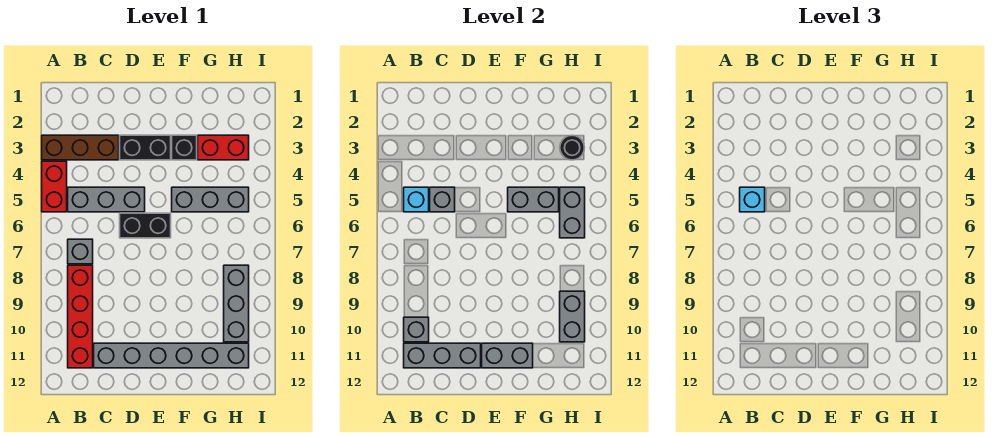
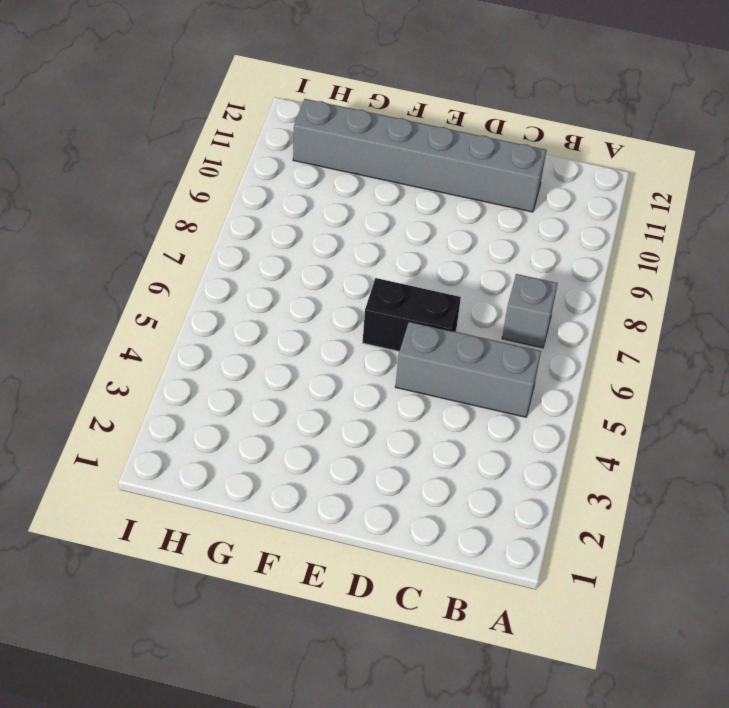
none -> brown 1x3 brick [42,135,119,160]
none -> red 1x2 brick [42,161,67,212]
none -> red 1x4 brick [68,265,93,368]

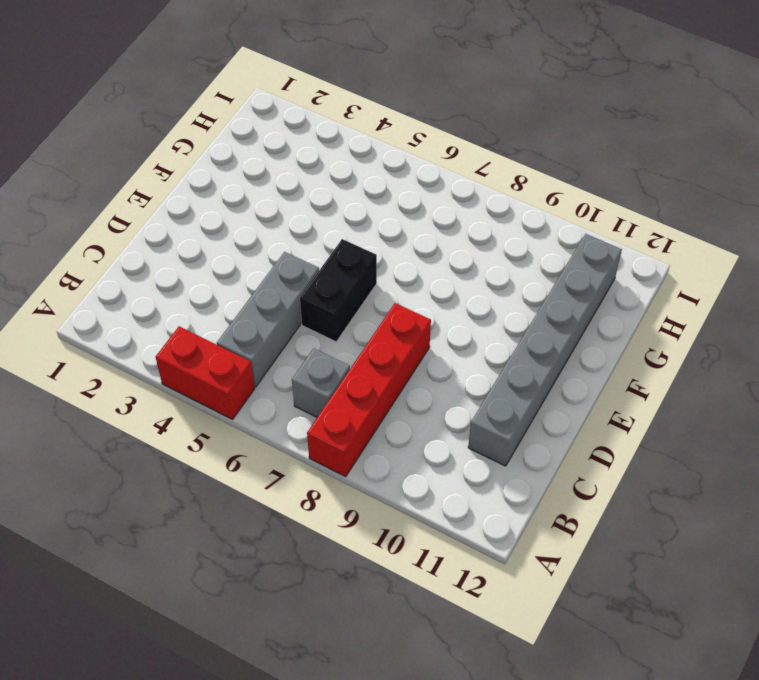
red 1x4 brick [307,303,431,477] -> red 1x4 brick turned to [68,265,93,368]
none -> brown 1x3 brick [42,135,119,160]
none -> black 1x2 brick [120,135,171,160]
none -> black 1x1 brick [172,135,197,160]

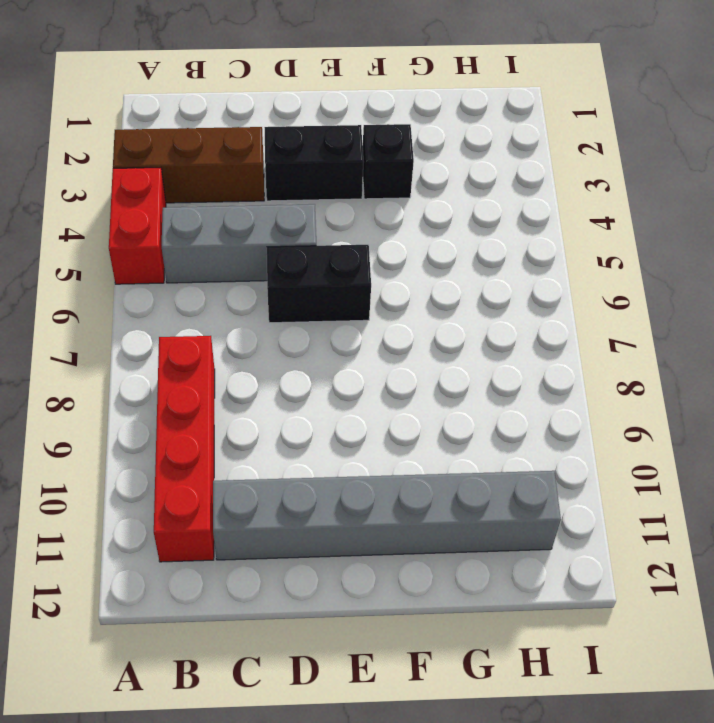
none -> grey 1x1 brick [68,239,93,264]
none -> grey 1x3 brick [172,187,249,212]
none -> red 1x2 brick [198,135,249,160]

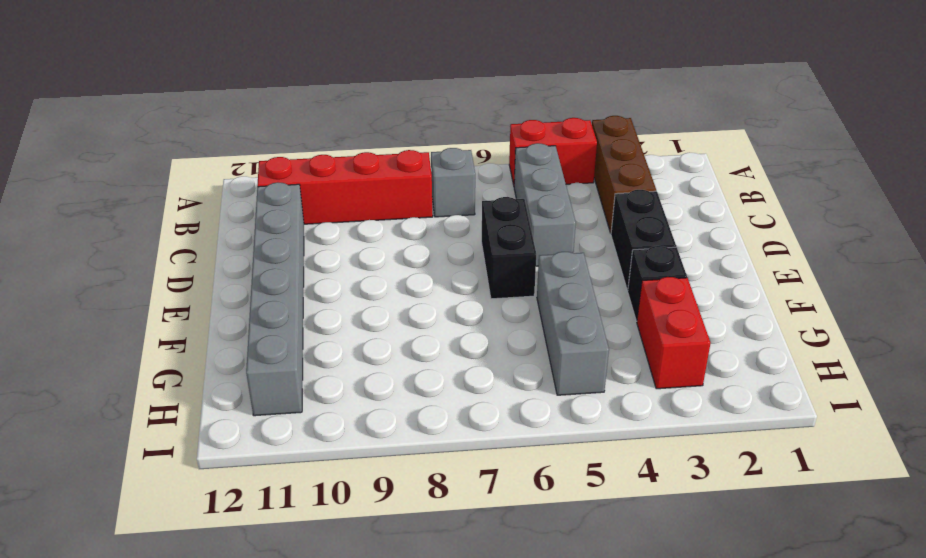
none -> grey 1x3 brick [224,265,249,342]
none -> cyan 1x1 brick [404,187,429,212]
none -> grey 1x1 brick [404,317,429,342]

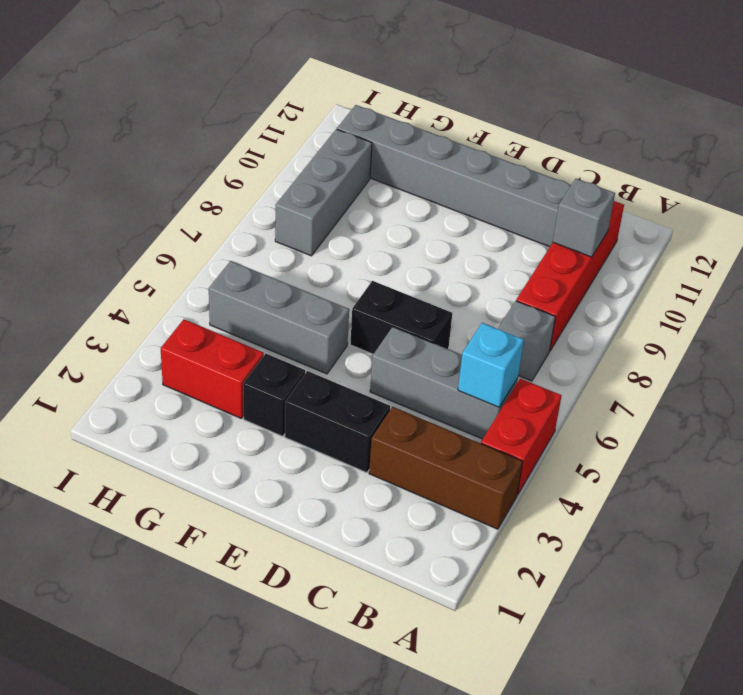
none -> grey 1x3 brick [404,343,481,368]
none -> grey 1x1 brick [430,187,455,212]
none -> grey 1x2 brick [482,343,533,368]

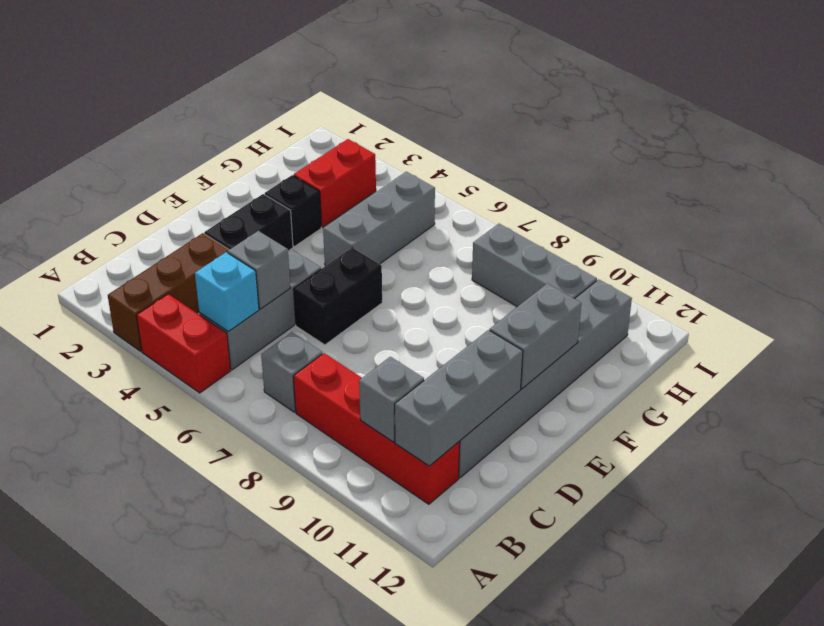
none -> grey 1x2 brick [508,187,559,212]
none -> black 1x1 round brick [560,135,585,160]
none -> grey 1x2 brick [560,187,585,238]

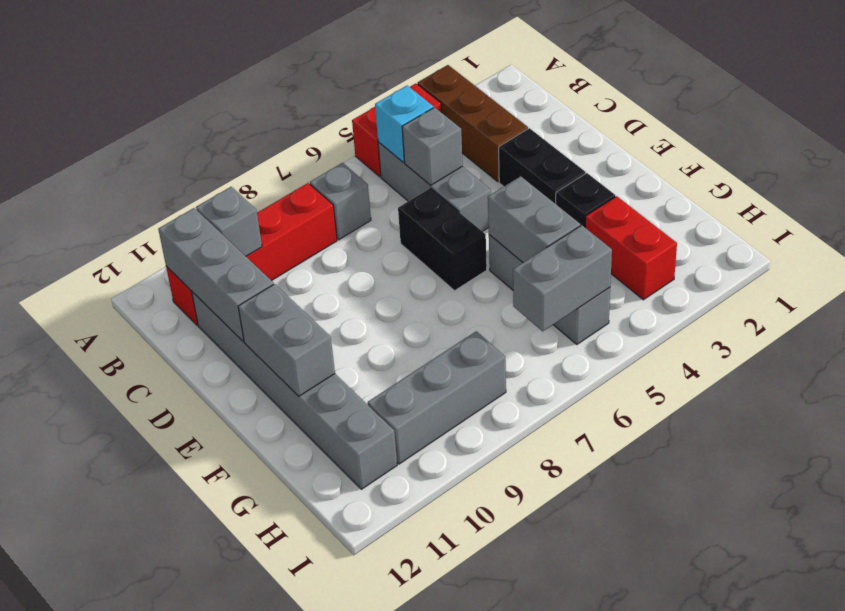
none -> black 1x1 round brick [560,135,585,160]
none -> grey 1x2 brick [560,291,585,342]
none -> cyan 1x1 brick [740,187,765,212]

